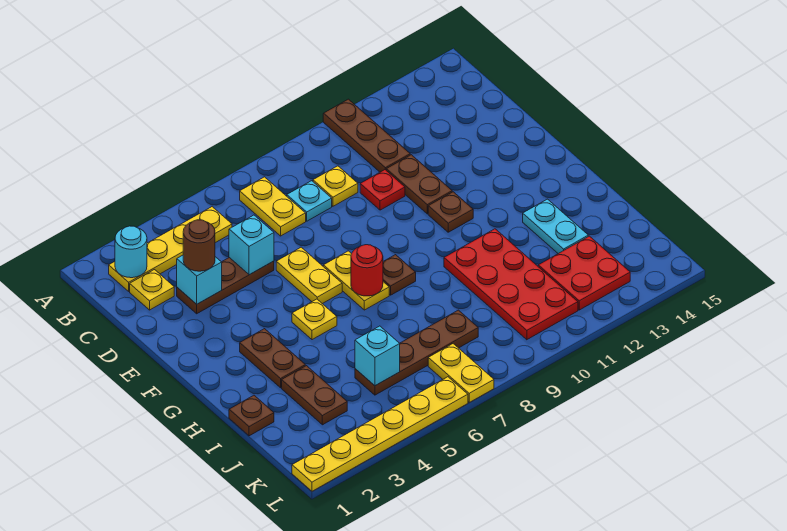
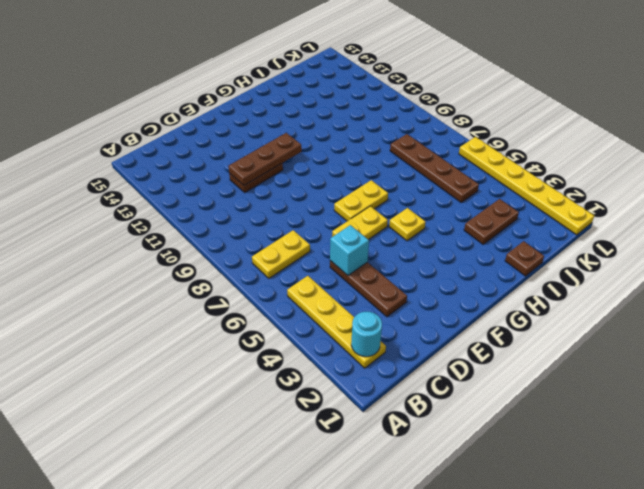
brown 1x3 plate [228,133,302,185] -> brown 1x3 plate moved to [323,99,410,172]
none -> yellow 1x1 plate [130,270,174,310]
none -> cyan 1x1 plate [287,181,332,221]
none -> yellow 1x1 plate [313,166,358,206]

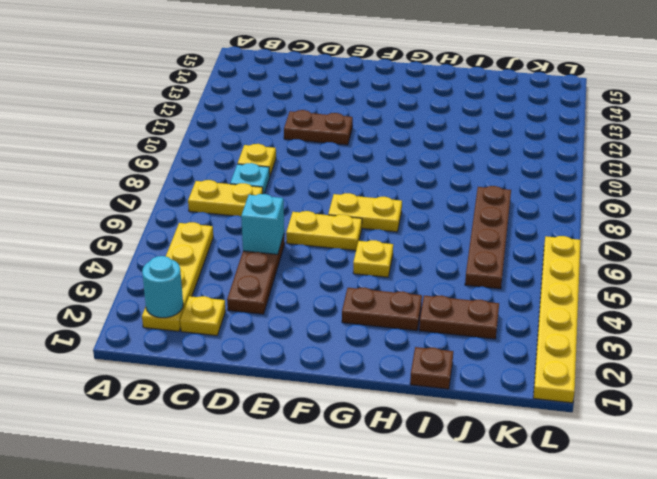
none -> brown 1x3 plate [323,99,410,172]
none -> red 1x1 plate [360,170,405,210]
none -> brown 1x1 plate [428,192,473,232]

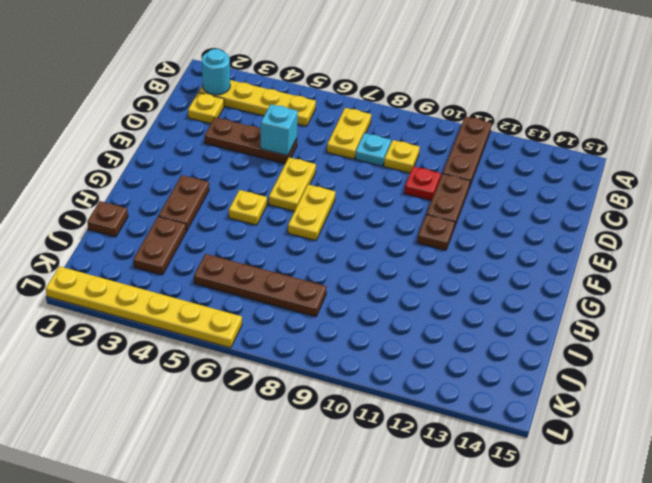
none -> brown 1x1 plate [383,255,416,295]
none -> red 2x4 plate [444,229,578,340]
none -> cyan 1x2 plate [523,199,588,254]

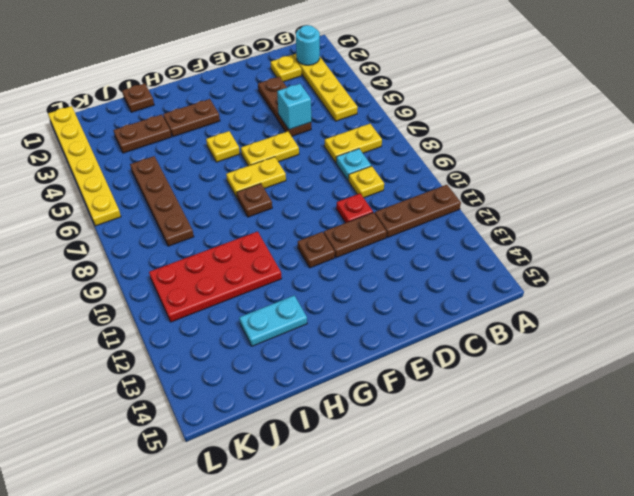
none -> red 2x2 plate [538,236,630,310]
none -> yellow 1x2 plate [428,344,494,402]
none -> cyan 1x1 brick [177,255,222,304]

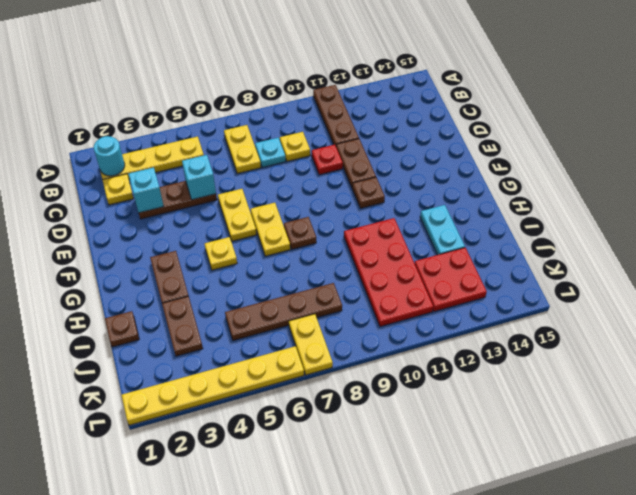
none -> red 1x1 round brick [351,245,383,296]
none -> cyan 1x1 brick [355,326,400,386]
none -> brown 1x1 round brick [183,220,215,271]

